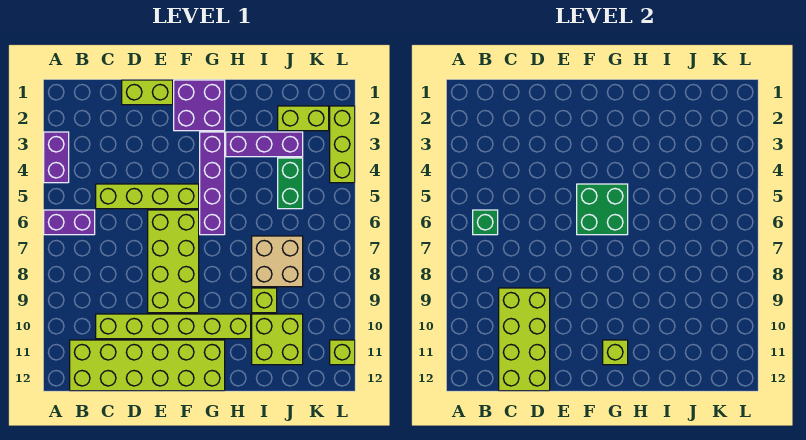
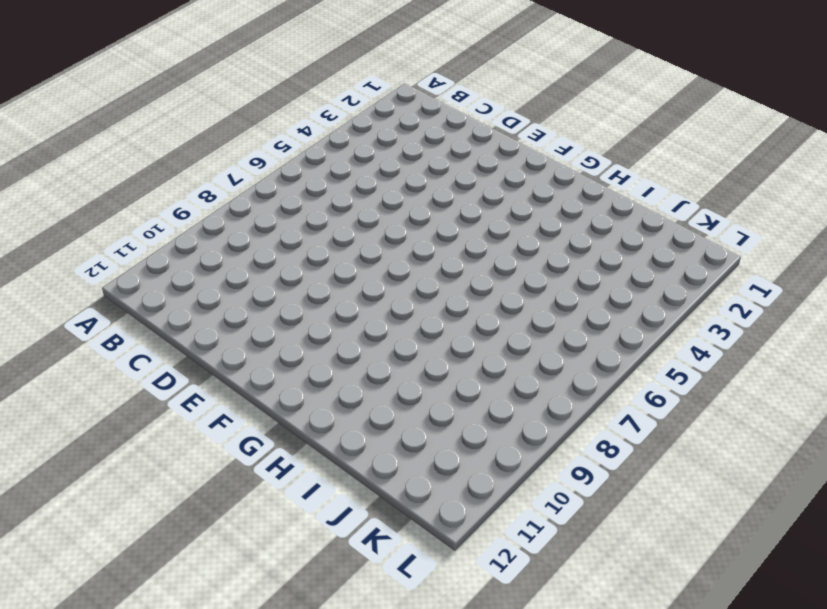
none -> purple 1x2 brick [44,132,69,183]
none -> purple 1x2 brick [44,210,95,235]
none -> lime 2x6 brick [70,340,225,391]

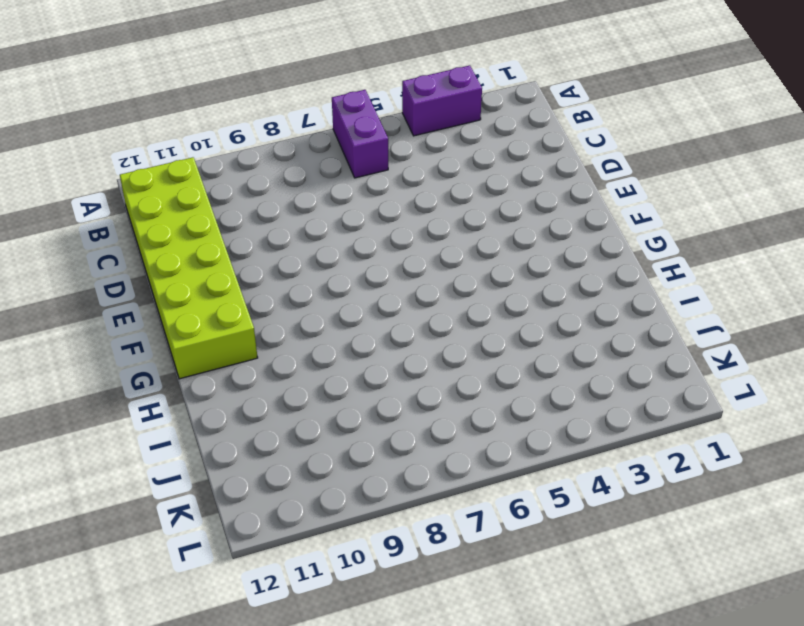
none -> lime 1x4 brick [96,184,199,209]
none -> lime 1x6 brick [96,314,251,339]
none -> lime 1x2 brick [122,80,173,105]

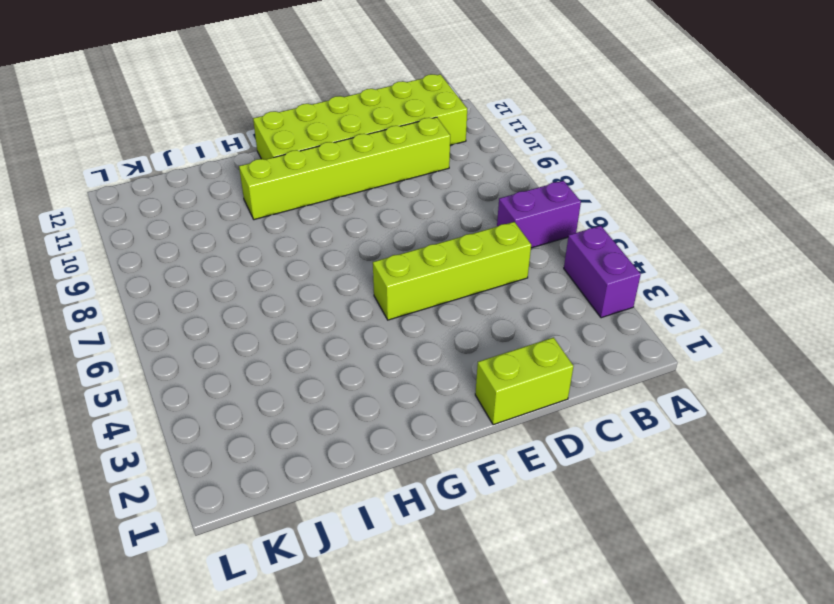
none -> lime 2x4 brick [148,210,199,313]
none -> purple 2x2 brick [174,80,225,131]
none -> purple 1x4 brick [200,132,225,235]

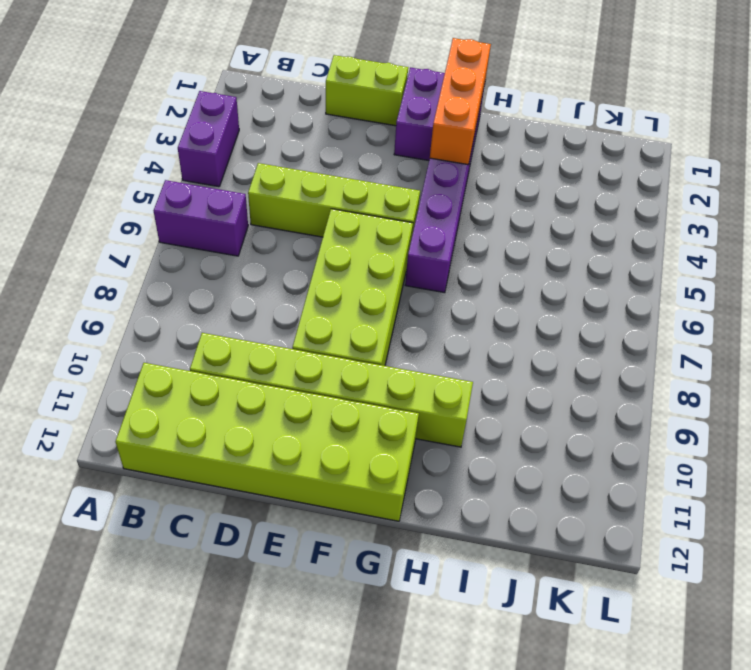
orange 1x3 brick [430,38,491,165] -> none
none -> purple 1x3 brick [226,132,303,157]
none -> tan 2x2 brick [252,236,303,287]
none -> lime 1x1 brick [252,288,277,313]

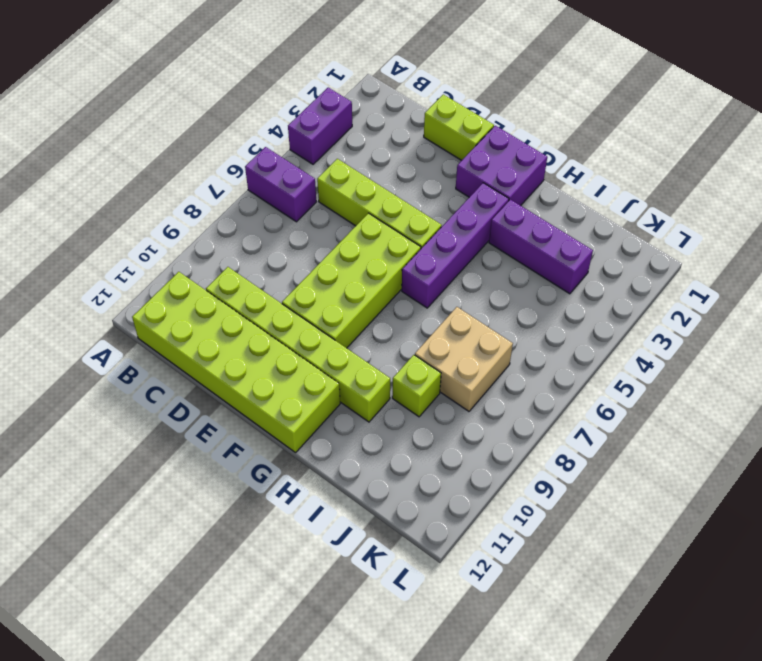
none -> lime 2x2 brick [252,314,303,365]
none -> lime 1x2 brick [278,106,329,131]
none -> green 1x2 brick [278,158,303,209]

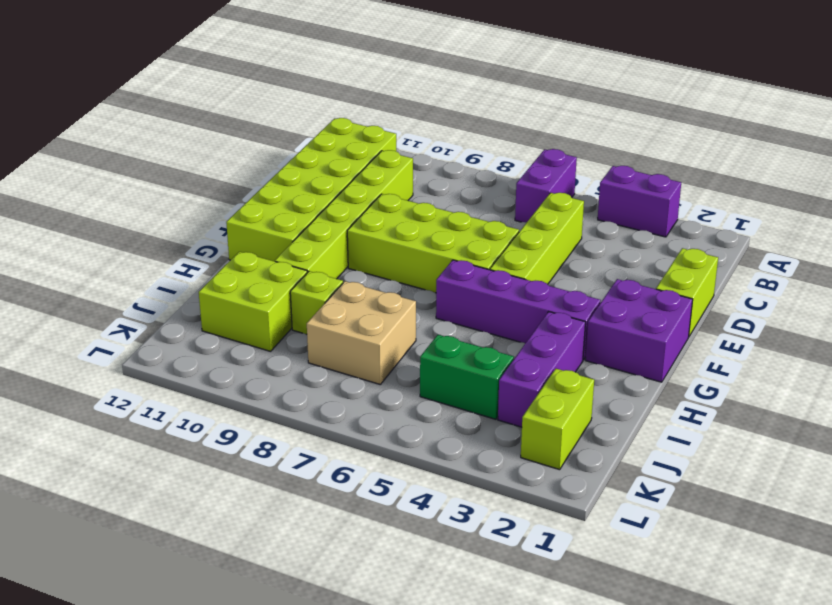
none -> lime 1x3 brick [330,106,355,183]
none -> lime 1x1 brick [330,340,355,365]
none -> green 1x1 brick [473,210,498,235]

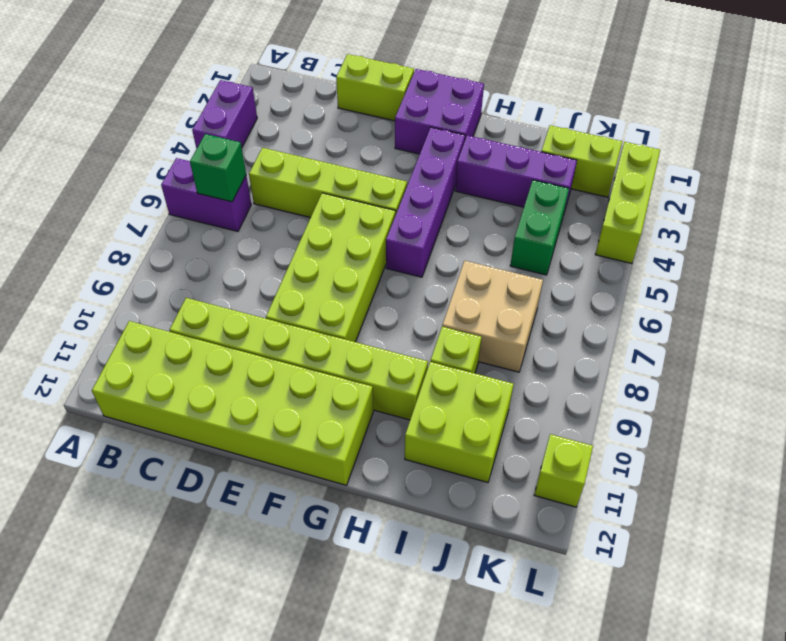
none -> lime 2x4 brick [499,288,550,391]
none -> green 2x2 brick [577,184,628,235]
none -> lime 1x1 brick [603,340,628,365]

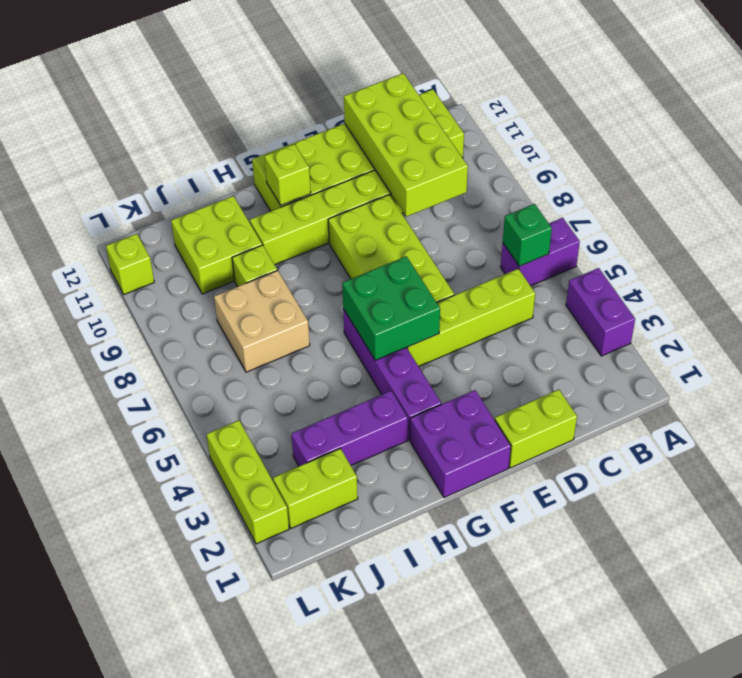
none -> green 1x2 brick [278,158,303,209]

